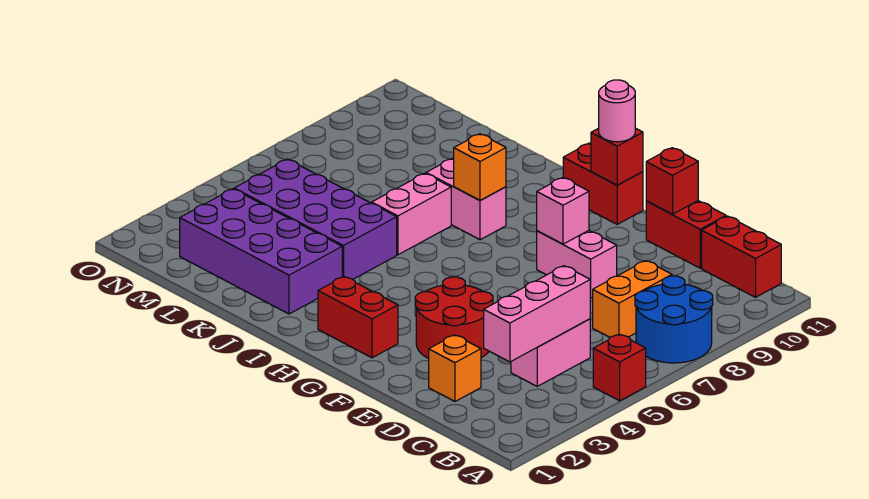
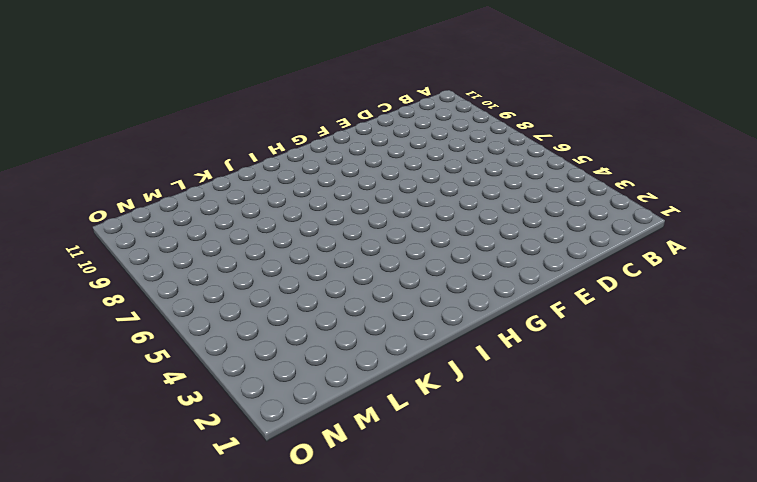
none -> red 1x1 brick [593,334,646,401]
none -> blue 2x2 round brick [635,276,713,363]
none -> red 1x2 brick [702,216,781,297]

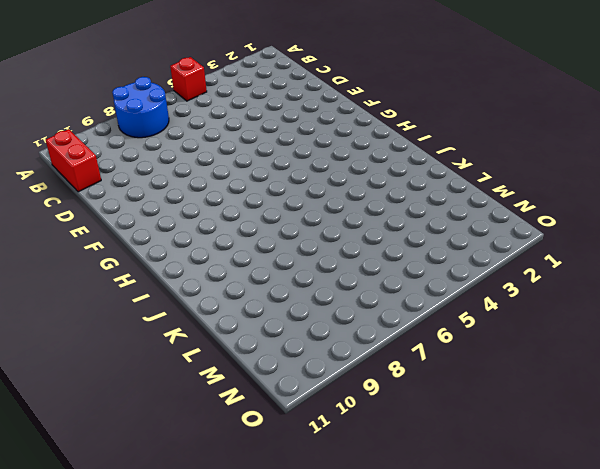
none -> pink 1x2 brick [511,319,590,386]
none -> orange 1x2 brick [593,261,672,337]
none -> orange 1x1 brick [429,335,481,401]

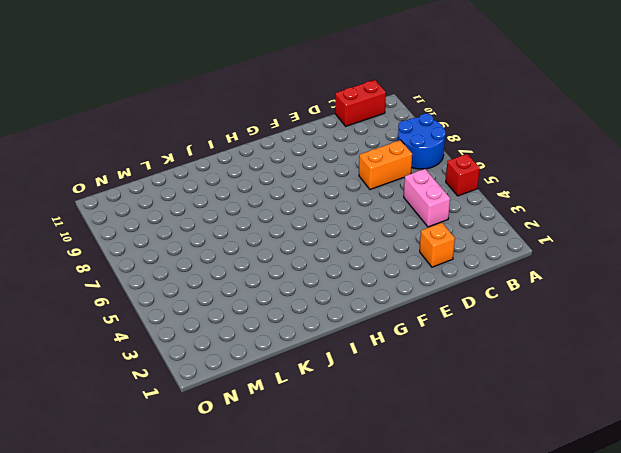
orange 1x2 brick [359,140,412,190] -> orange 1x2 brick turned to [593,261,672,337]
none -> red 1x2 brick [646,201,726,268]
none -> red 2x2 round brick [415,277,493,358]
none -> pink 1x2 brick [537,231,617,298]

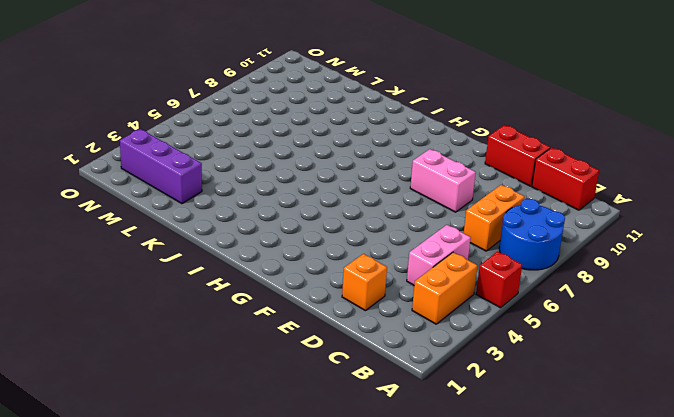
orange 1x2 brick [412,252,477,324] -> none
purple 1x3 brick [120,129,202,204] -> purple 2x4 brick [180,189,342,314]
none -> red 2x2 round brick [415,277,493,358]
none -> red 1x2 brick [318,277,398,358]
none -> red 1x2 brick [563,143,643,224]

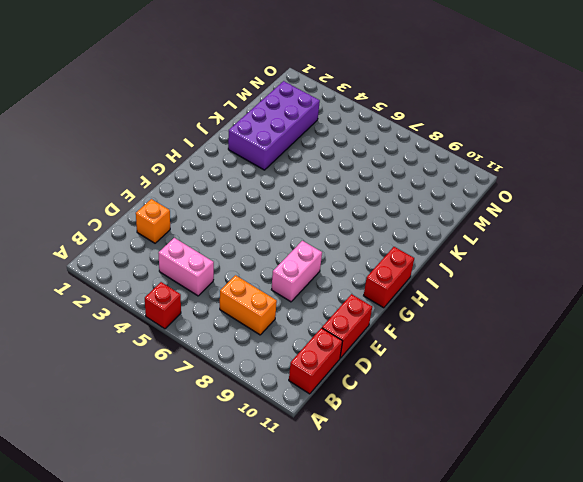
none -> blue 2x2 round brick [635,276,713,363]
none -> red 2x2 round brick [415,277,493,358]
none -> red 1x2 brick [318,277,398,358]

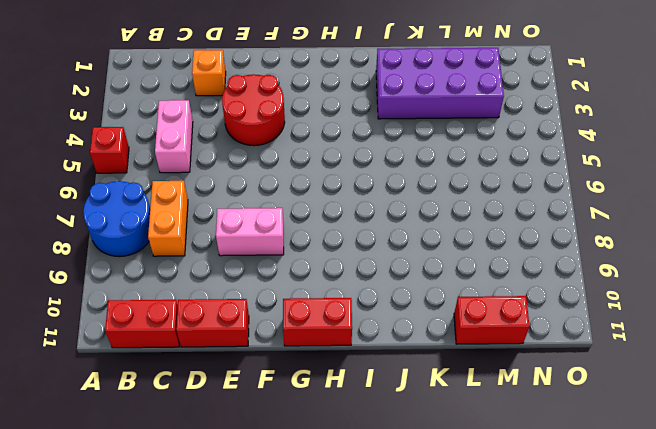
red 1x2 brick [454,296,530,344] -> red 1x2 brick moved to [318,277,398,358]
none -> pink 1x2 brick [426,159,506,240]
none -> purple 2x4 brick [234,159,397,279]
none -> pink 1x2 brick [372,173,451,255]

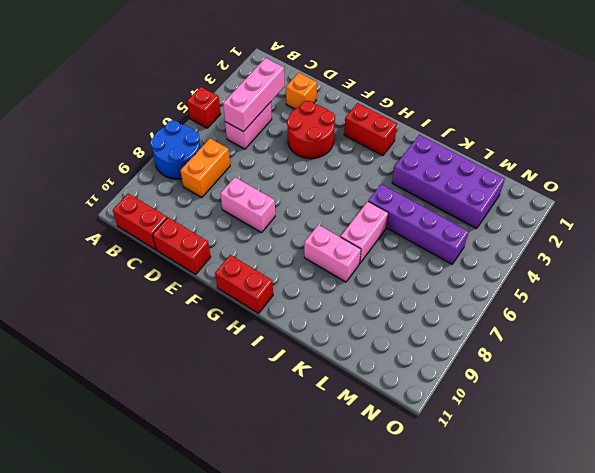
purple 1x4 brick [368,184,469,264] -> purple 2x4 brick [234,159,397,279]
none -> red 1x1 brick [646,148,698,214]
none -> pink 1x1 brick [537,177,589,244]
none -> red 1x1 brick [591,128,643,185]

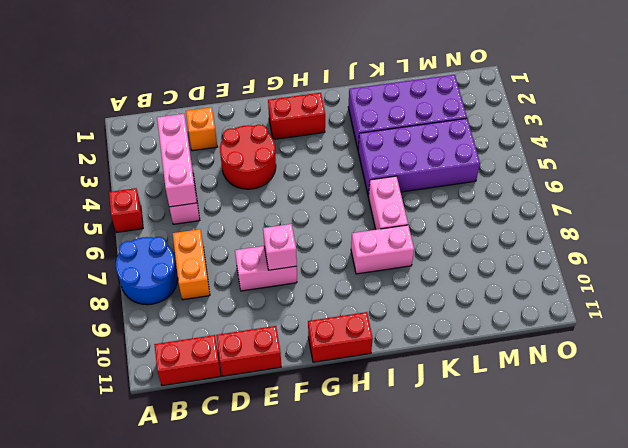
none -> red 1x1 brick [646,148,698,214]
none -> red 1x1 brick [591,128,643,185]
none -> orange 1x1 brick [454,134,506,201]

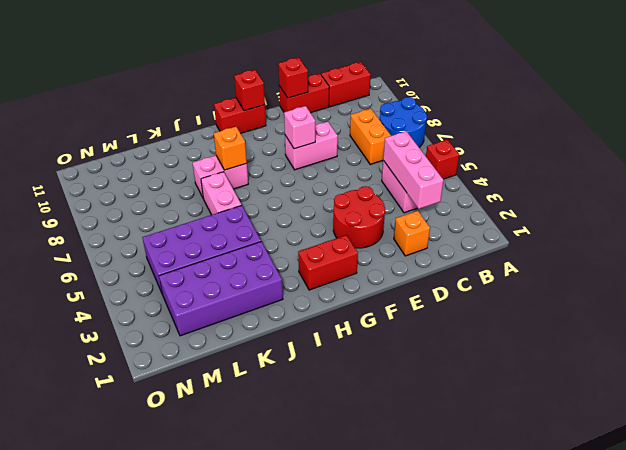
none -> pink 1x1 round brick [599,80,635,142]

